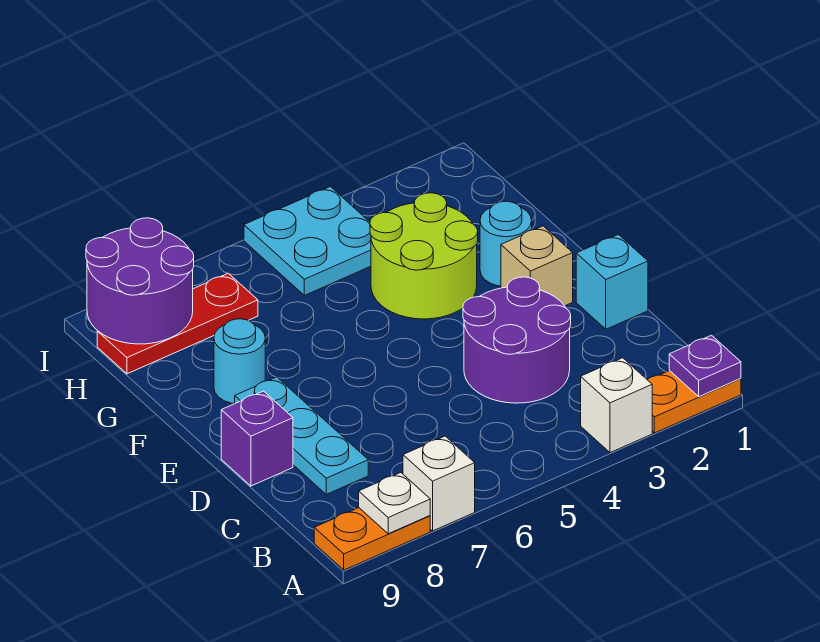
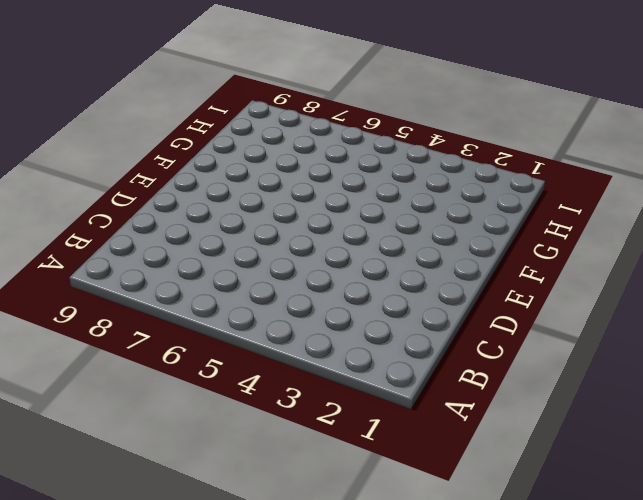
none -> orange 1x2 plate [647,371,741,433]
none -> white 1x1 brick [581,358,652,453]
none -> white 1x1 brick [403,436,475,531]

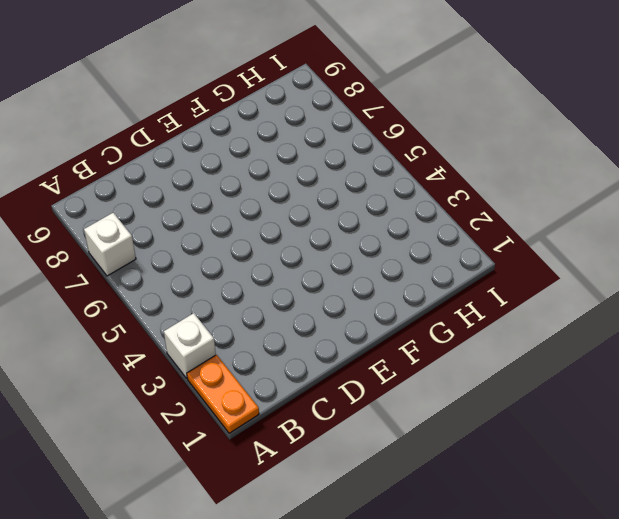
none -> orange 1x2 plate [314,508,430,570]
none -> purple 2x2 round brick [463,277,571,403]
none -> cyan 1x3 plate [235,377,368,494]

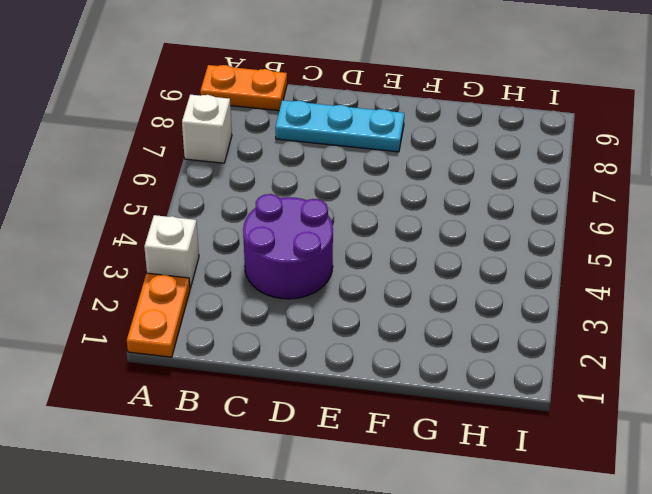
orange 1x2 plate [200,65,287,111] -> orange 1x2 plate turned to [314,508,430,570]
none -> cyan 1x1 brick [576,235,648,329]
none -> purple 1x1 brick [221,391,293,486]
none -> tan 1x1 brick [501,226,573,306]

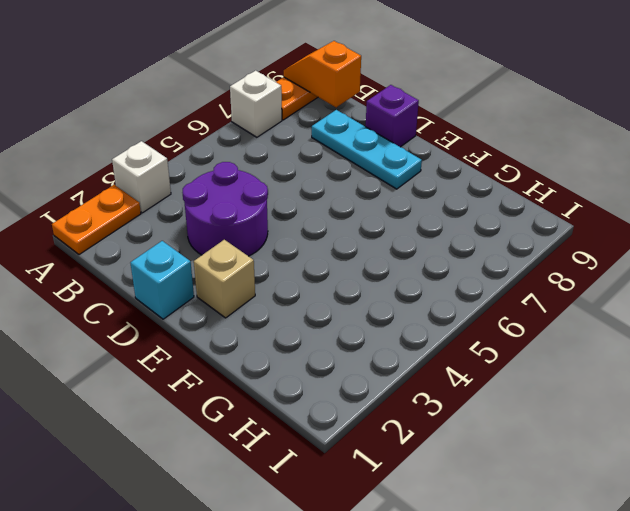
orange 1x2 slope [284,41,361,107] -> none
none -> cyan 1x1 round brick [480,201,532,286]
none -> lime 2x2 round brick [370,193,478,319]
none -> cyan 1x1 round brick [214,319,265,404]

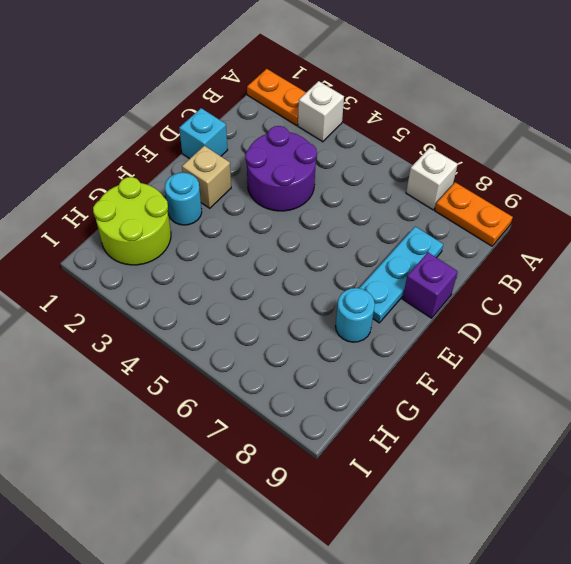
lime 2x2 round brick [93,177,171,265] -> lime 2x2 round brick moved to [370,193,478,319]
none -> cyan 2x2 plate [244,187,371,295]
none -> red 1x3 plate [97,273,258,374]
none -> purple 1x1 plate [669,335,741,397]

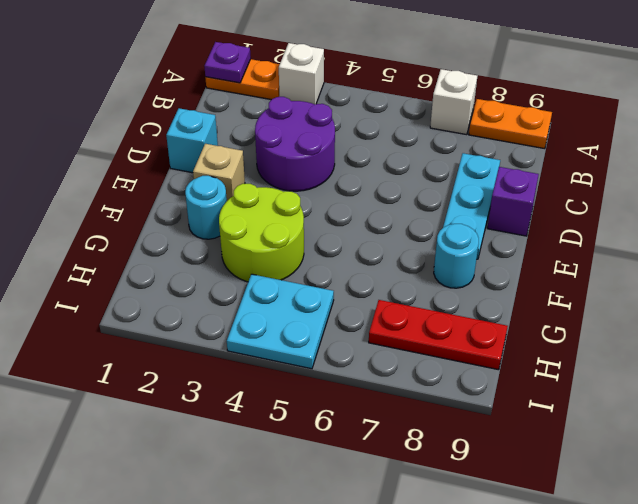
none -> white 1x1 plate [359,473,430,534]
none -> purple 2x2 round brick [86,218,194,344]

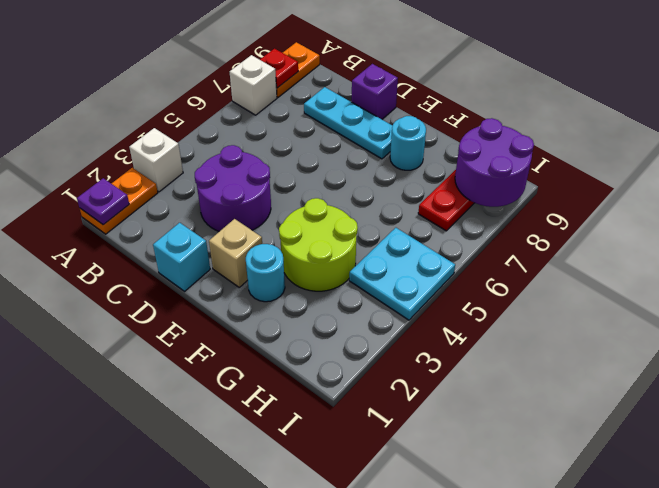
red 1x1 plate [260,49,298,88] -> white 1x1 plate [359,473,430,534]

